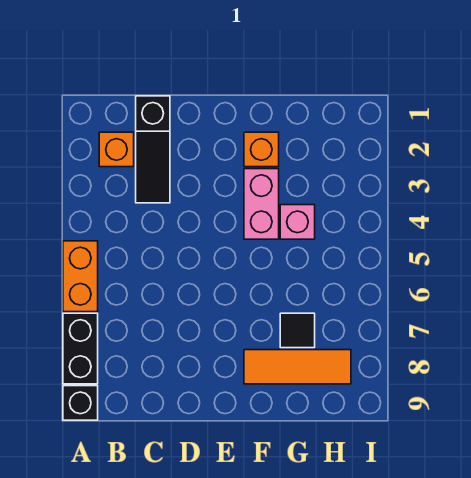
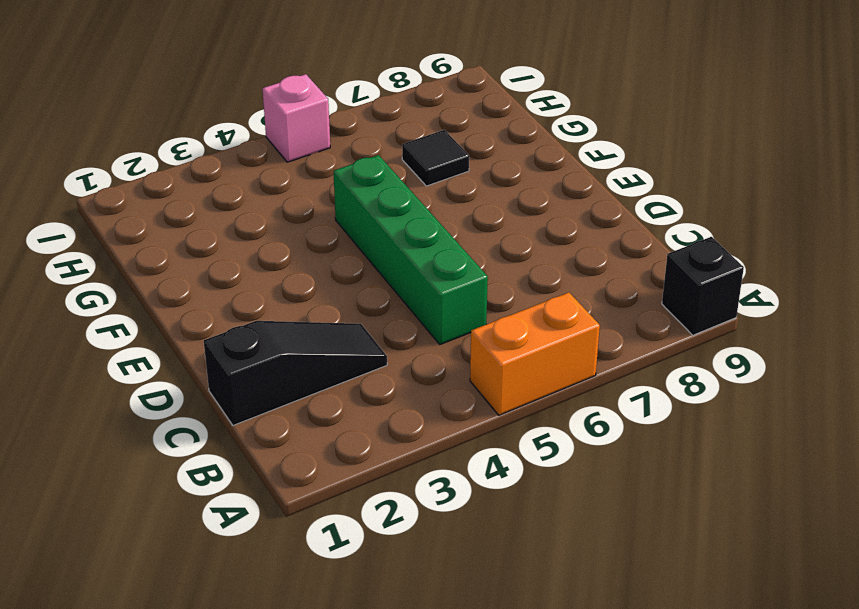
green 1x4 brick [333,155,488,344] -> none
pink 1x1 brick [263,74,330,162] -> pink 1x1 brick moved to [280,205,315,239]
none -> black 1x2 brick [63,313,98,384]
none -> orange 1x1 brick [99,132,134,167]

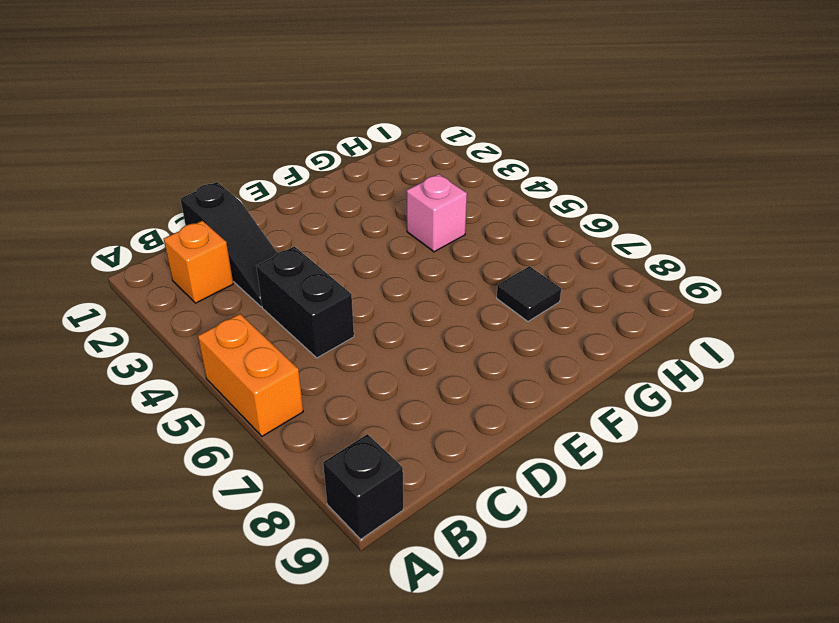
black 1x2 brick [256,246,354,358] -> black 1x2 brick moved to [63,313,98,384]
none -> orange 1x1 brick [244,132,279,167]
none -> pink 1x2 brick [244,169,279,239]

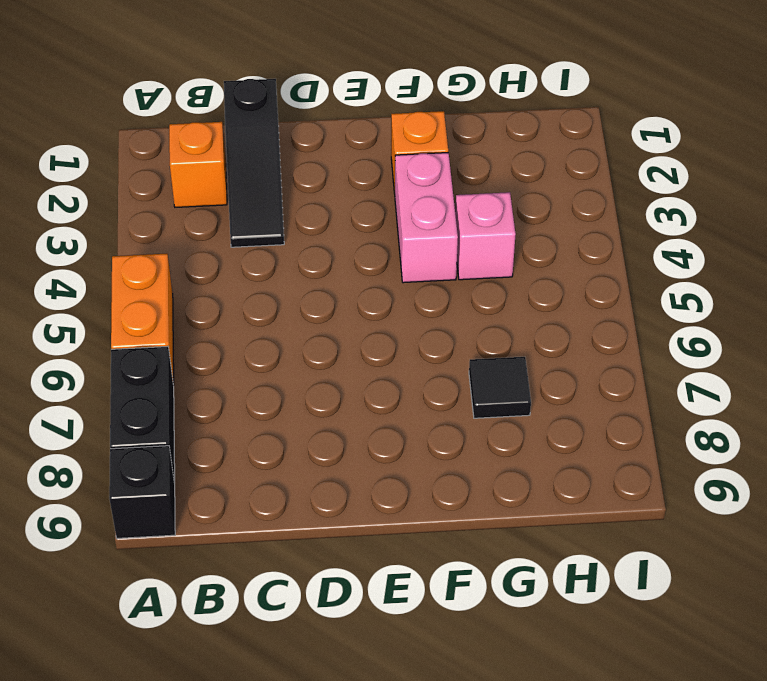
none -> orange 1x3 tile [244,350,351,384]

